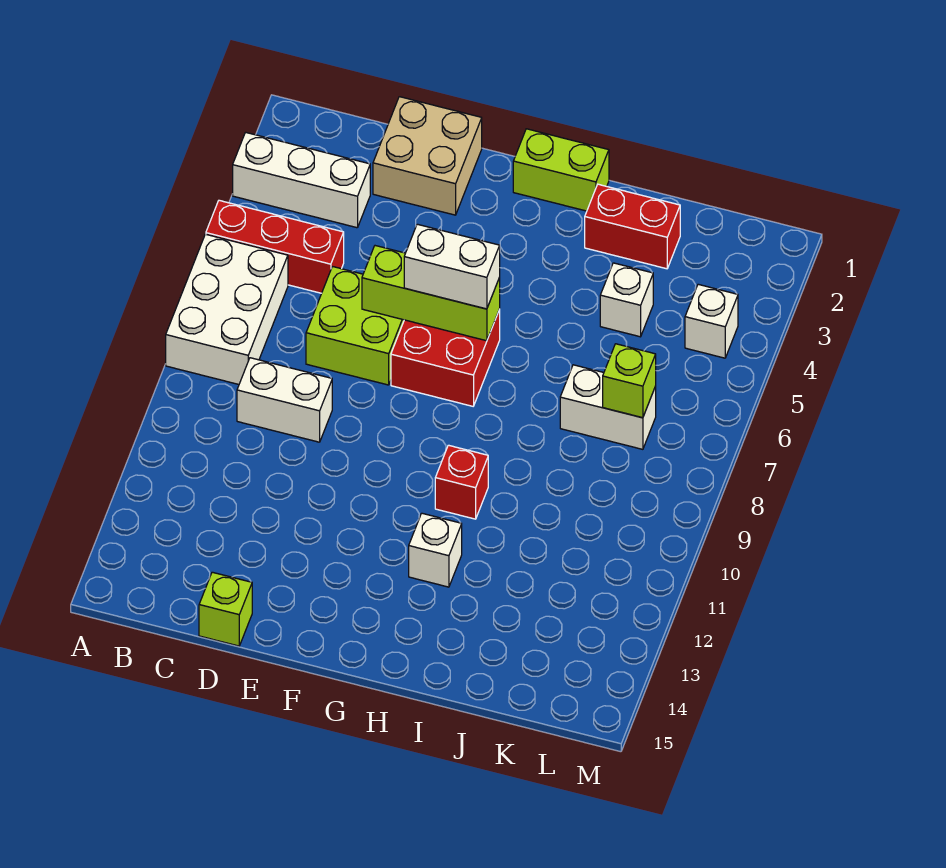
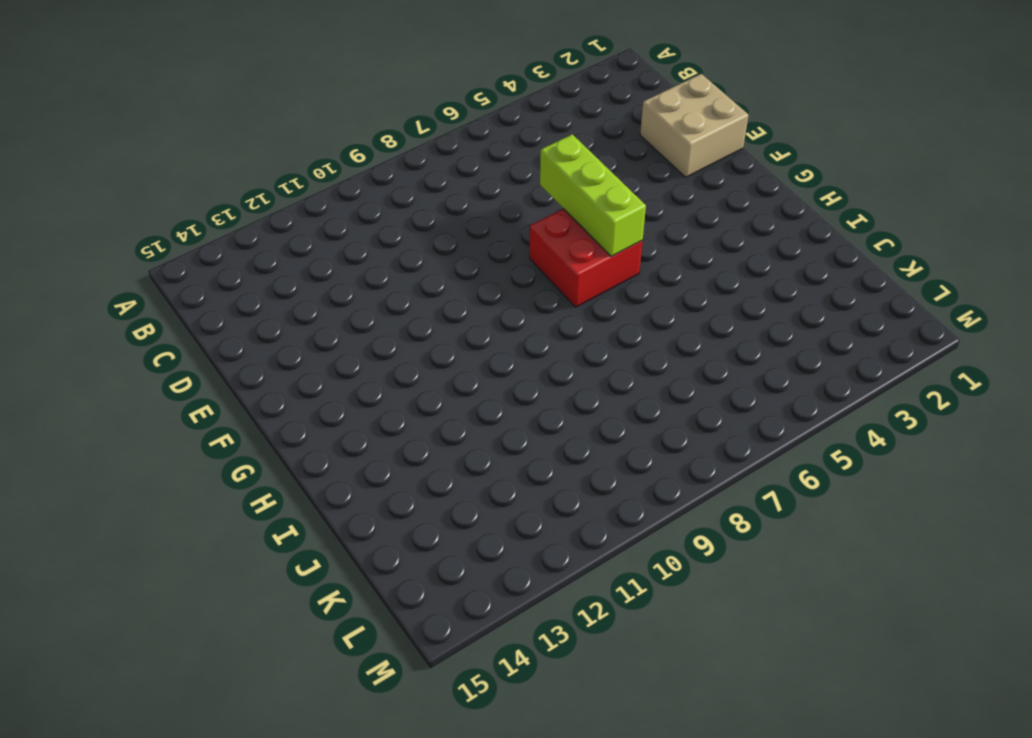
none -> white 1x3 brick [233,132,370,228]
none -> red 1x3 brick [206,200,344,293]
none -> white 2x3 brick [166,234,288,384]

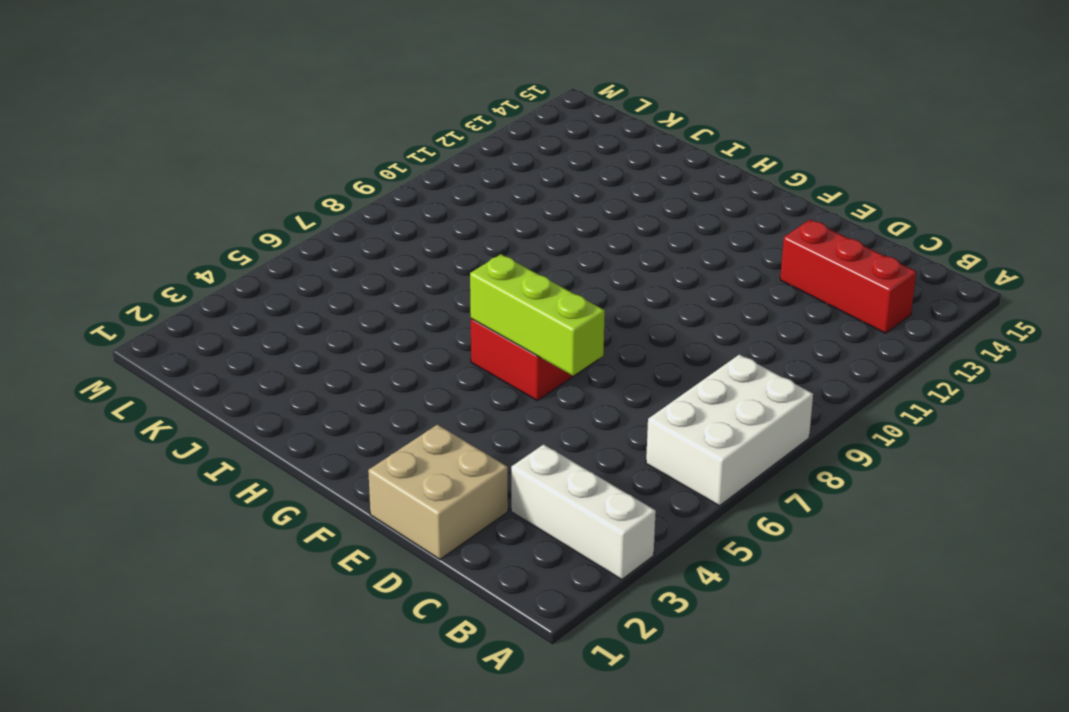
red 1x3 brick [780,220,916,333] -> red 1x3 brick moved to [206,200,344,293]
none -> white 1x2 brick [237,358,332,442]
none -> lime 2x2 brick [306,267,404,385]
none -> lime 1x1 brick [199,572,252,646]

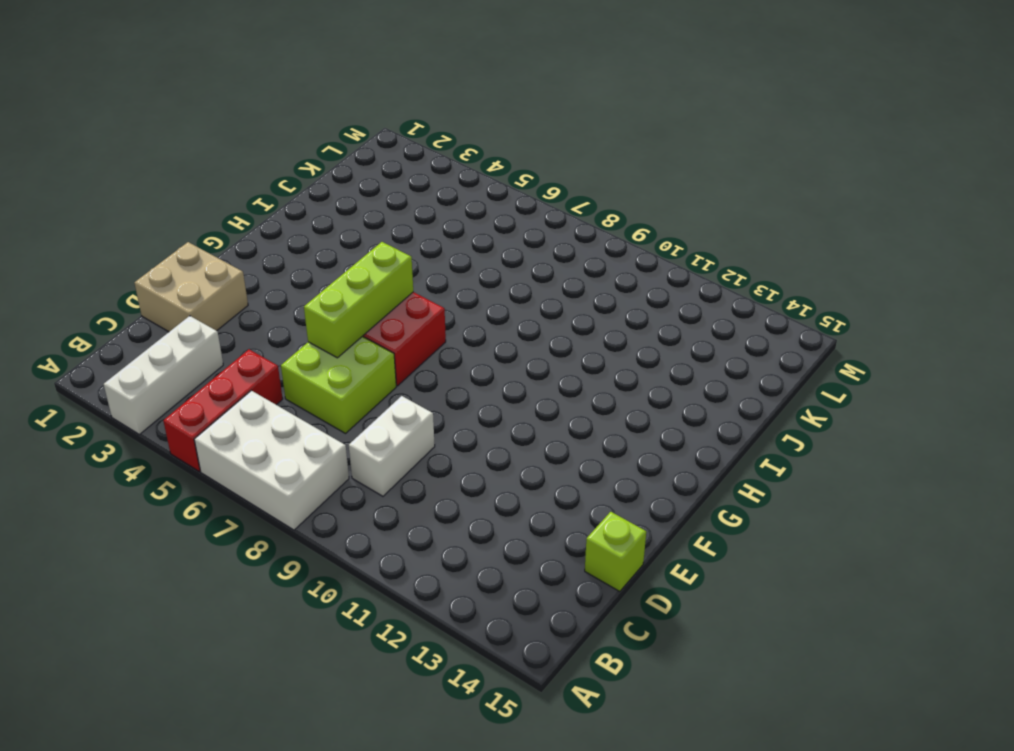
none -> lime 1x2 brick [513,129,609,211]
none -> red 1x1 brick [435,445,488,519]
none -> white 1x1 brick [409,513,462,587]

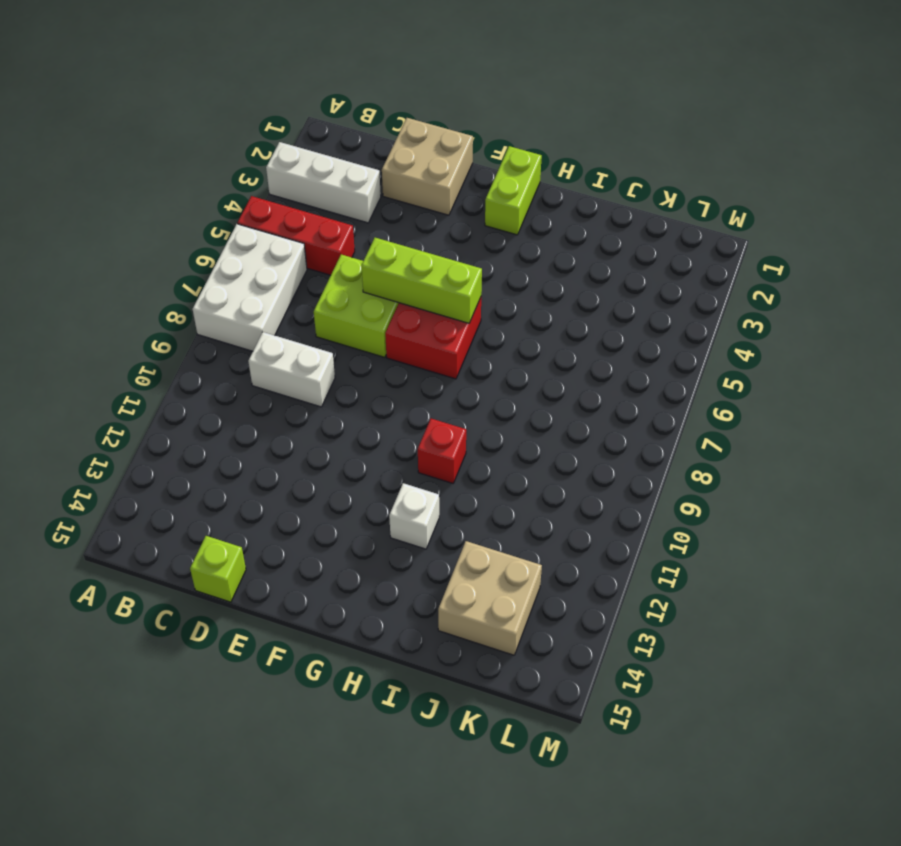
lime 1x2 brick [485,146,542,235] -> lime 1x2 brick turned to [513,129,609,211]
tan 2x2 brick [438,541,542,655] -> none
none -> red 1x2 brick [585,184,680,269]
none -> white 1x1 brick [600,263,653,337]
none -> white 1x2 brick [560,365,656,449]

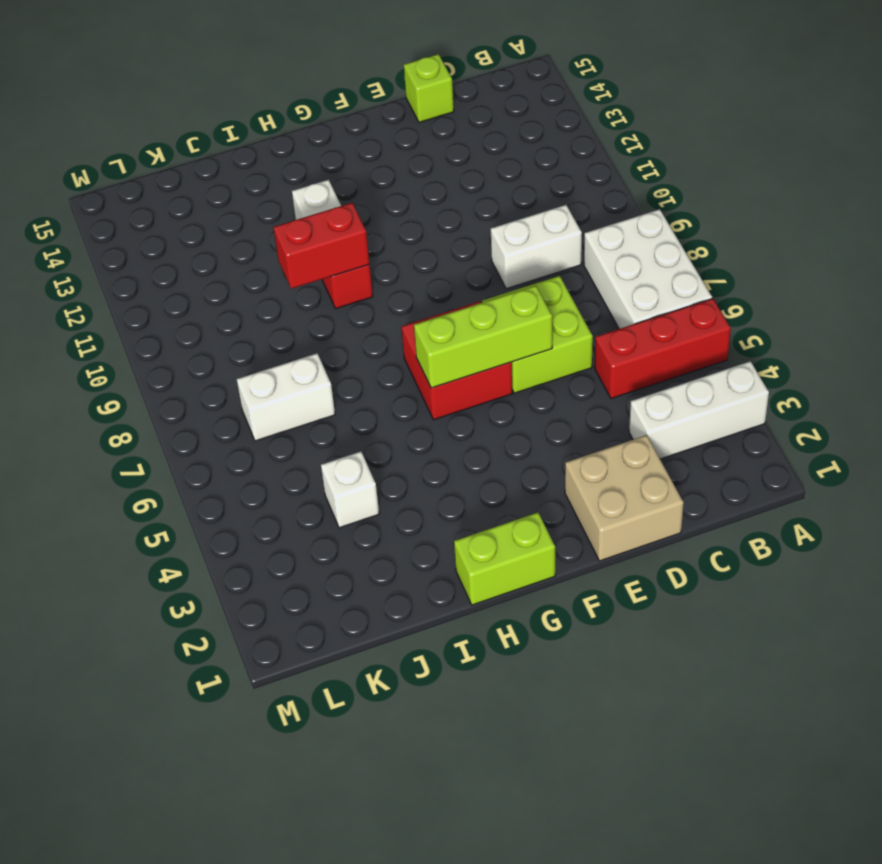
red 1x2 brick [273,203,369,289] -> red 1x2 brick moved to [585,184,680,269]
none -> white 1x1 brick [685,284,738,358]
none -> lime 1x1 brick [603,344,656,418]
none -> white 1x2 brick [404,224,500,309]

